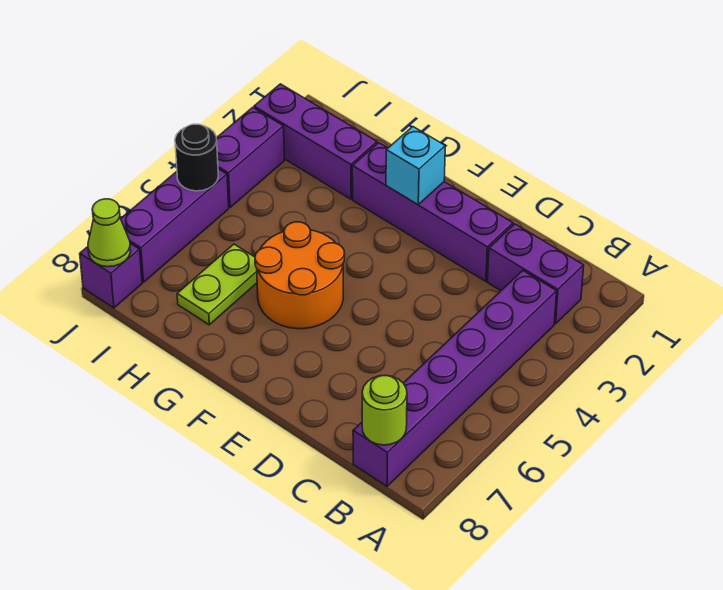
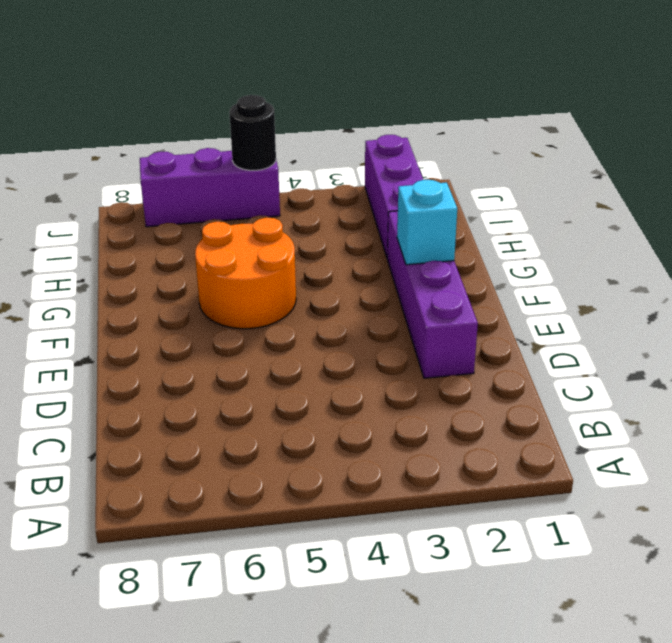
none -> purple 1x2 brick [487,224,584,324]
none -> purple 1x6 brick [353,271,557,486]
none -> lime 1x2 plate [177,244,257,325]

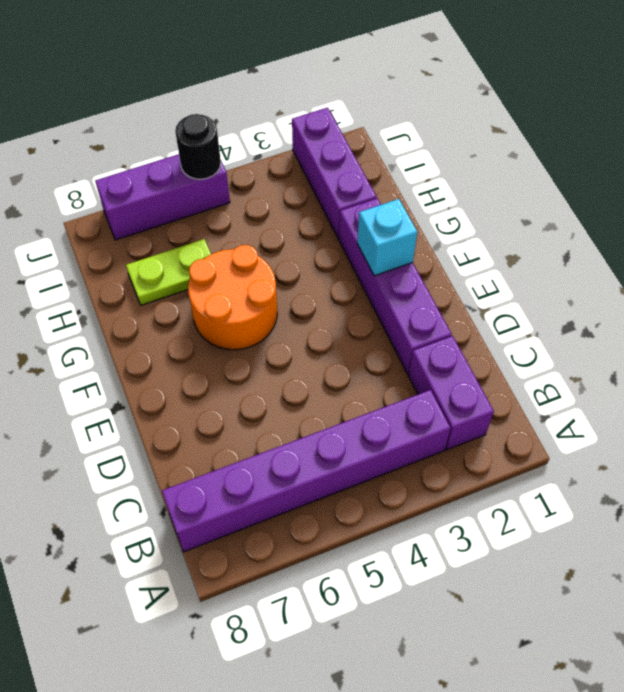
none -> purple 1x2 brick [217,107,284,208]
none -> purple 1x1 brick [80,243,142,308]
none -> lime 1x1 round brick [362,376,407,445]

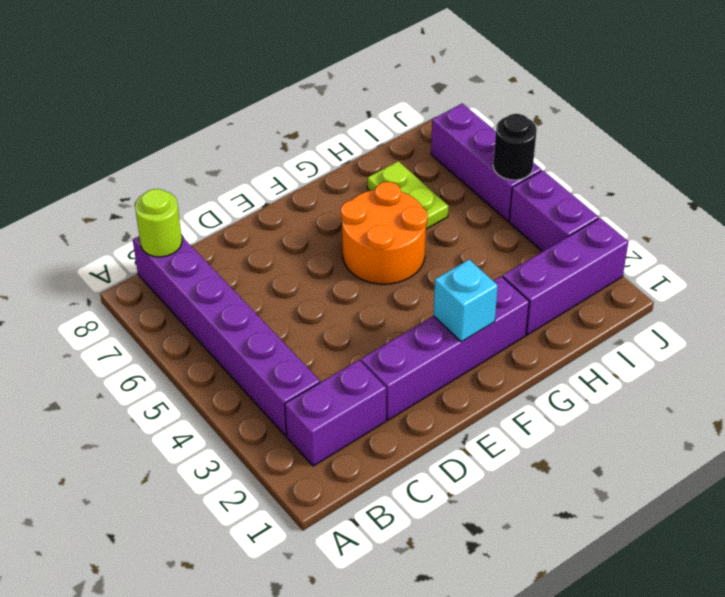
none -> purple 1x1 brick [80,243,142,308]
none -> lime 1x1 cone [88,199,131,267]

